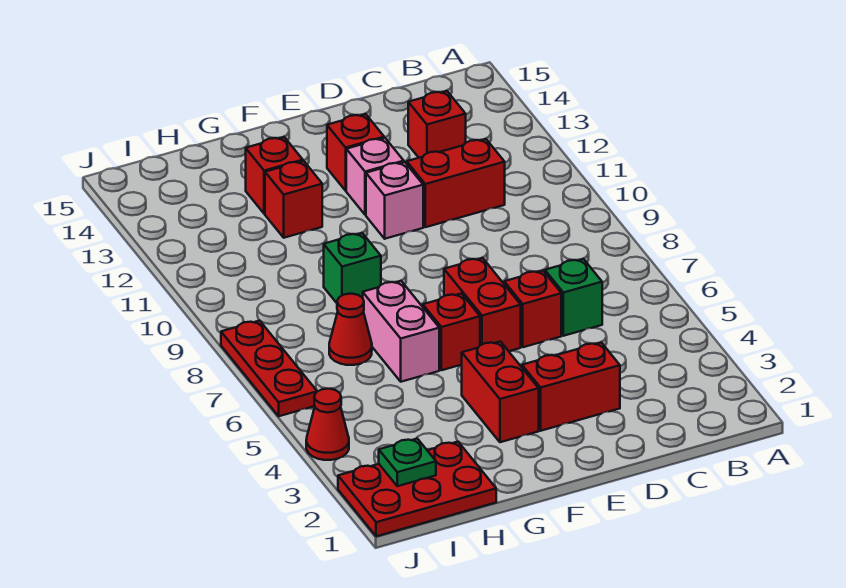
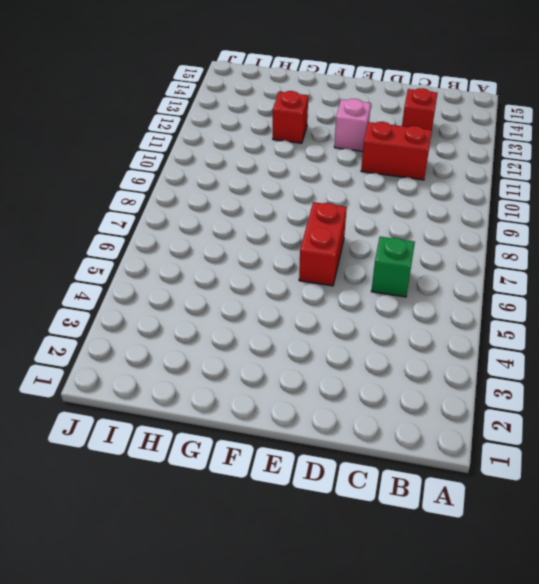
none -> red 1x2 brick [522,343,620,431]
none -> red 1x1 brick [504,270,561,347]
none -> pink 1x1 brick [366,162,423,239]

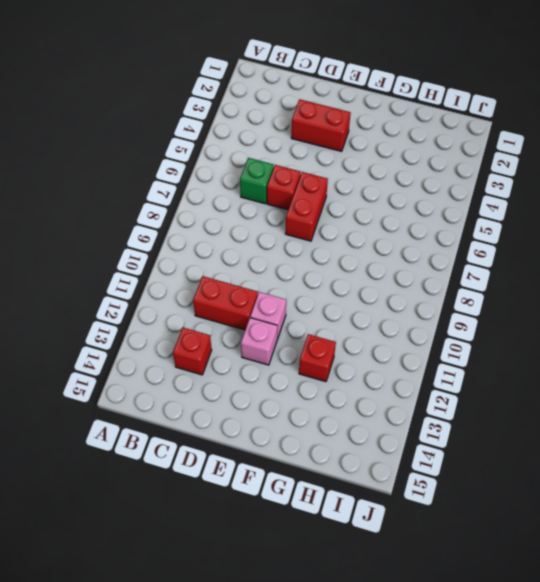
none -> red 1x1 brick [327,114,384,191]
none -> red 1x2 brick [462,341,539,442]
none -> red 1x1 brick [423,293,480,370]

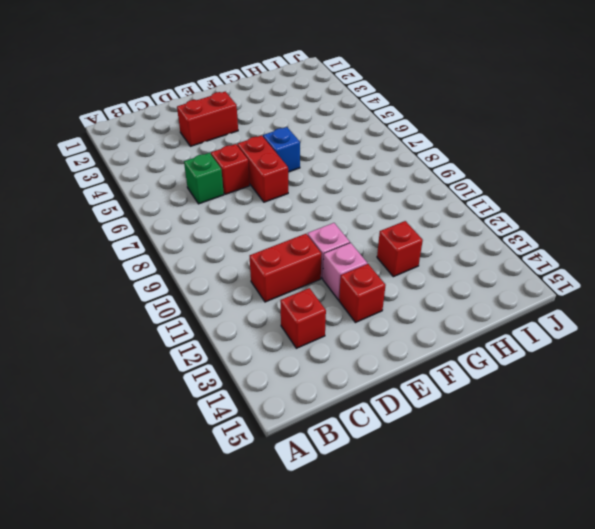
blue 1x1 brick [263,127,300,172] -> red 1x1 brick [423,293,480,370]
none -> red 1x2 brick [462,341,539,442]
none -> pink 1x2 brick [363,281,439,382]
none -> green 1x1 brick [324,233,381,303]

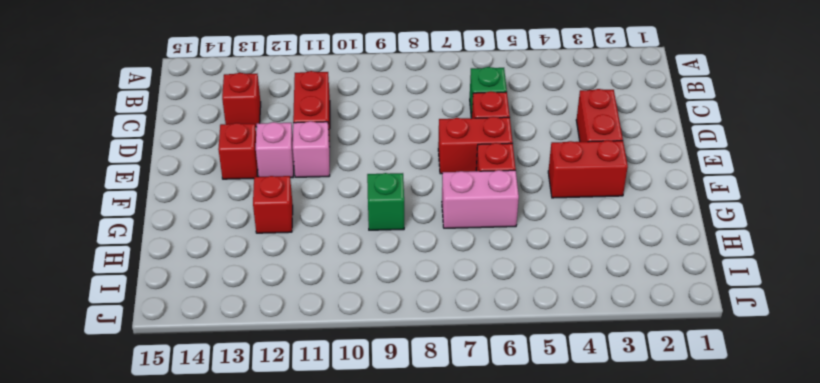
none -> red 1x1 brick [246,137,303,214]
none -> red 2x3 plate [338,442,496,536]
none -> red 1x1 cone [329,294,372,365]

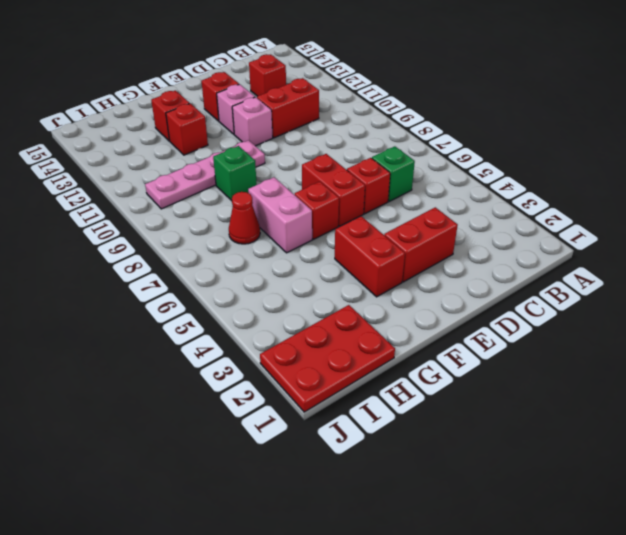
pink 1x4 plate [145,140,265,209] -> none
none -> red 1x1 cone [306,389,349,460]
none -> red 1x3 plate [221,321,317,416]
none -> green 1x1 plate [379,439,436,486]

